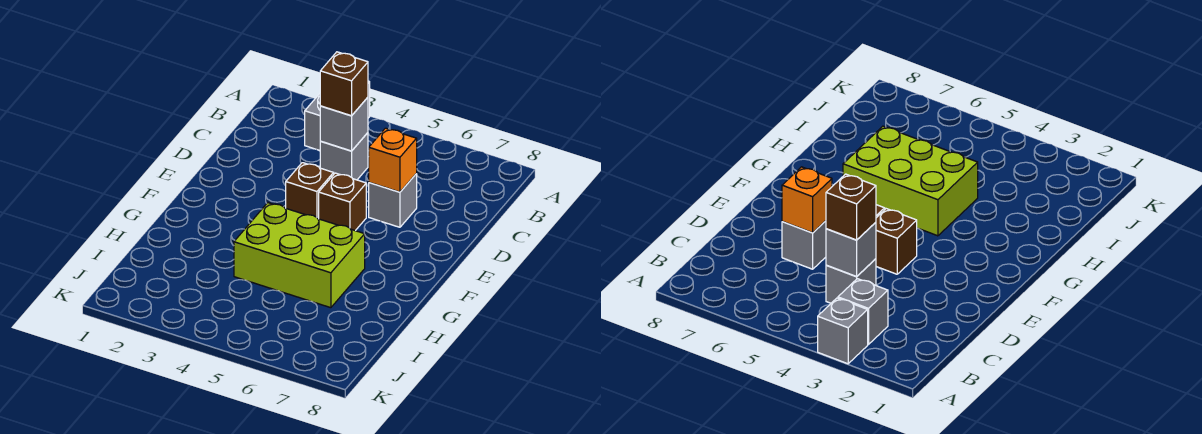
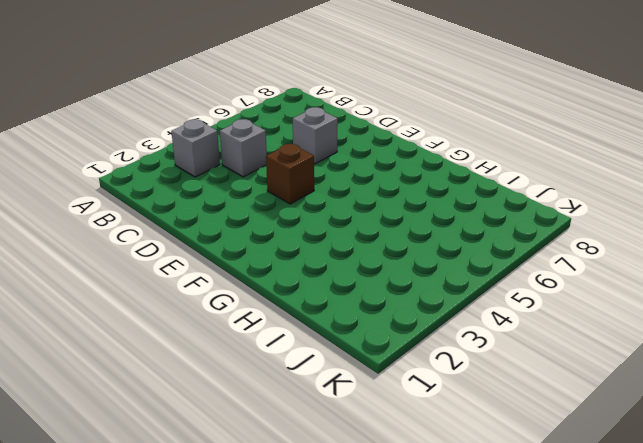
none -> grey 1x1 brick [818,298,868,364]
none -> brown 1x1 brick [319,173,366,231]

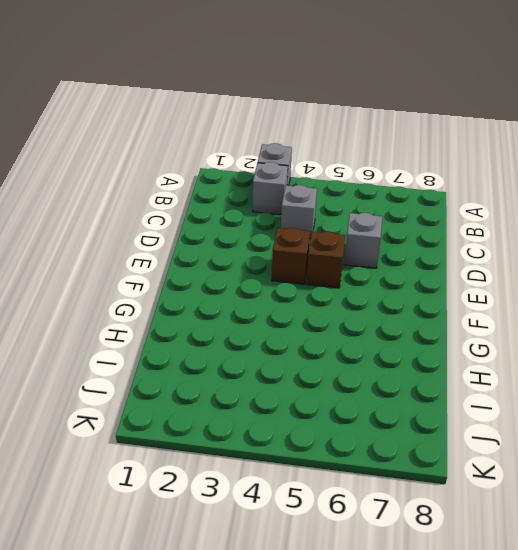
none -> lime 2x3 brick [234,203,365,308]
none -> grey 1x1 brick [320,97,368,151]

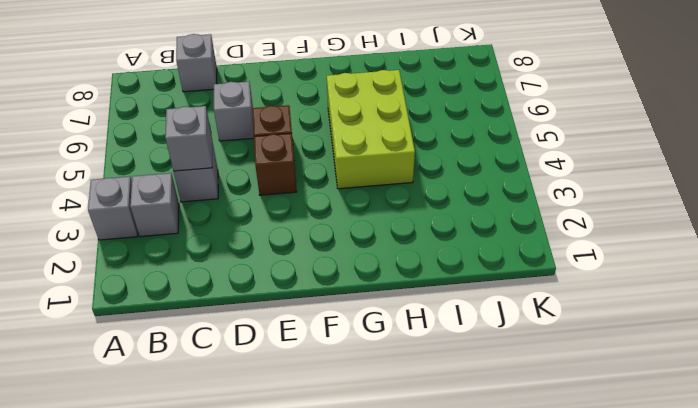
grey 1x1 brick [176,34,217,92] -> none
none -> orange 1x1 brick [369,128,417,192]
none -> brown 1x1 brick [320,52,368,116]

